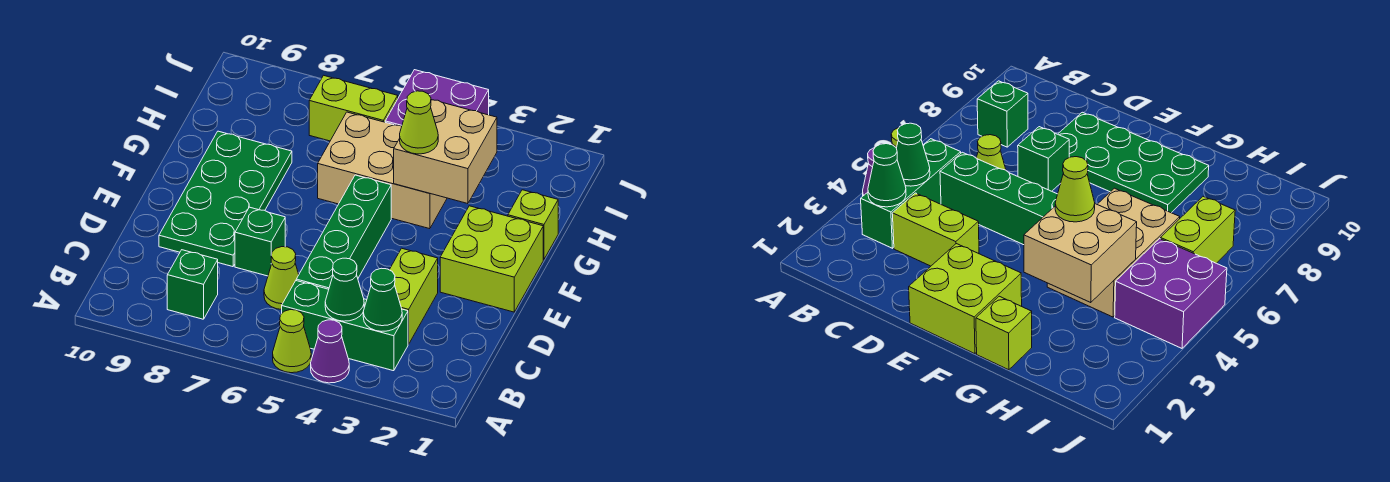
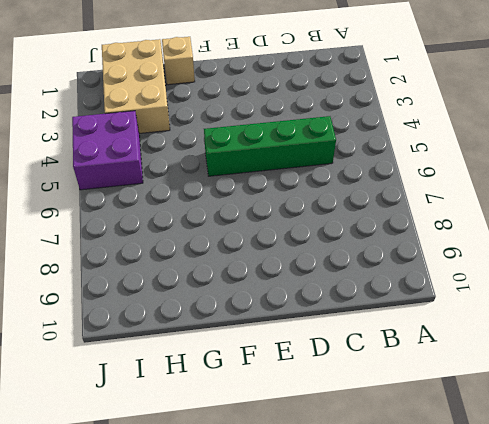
tan 1x1 brick [162,37,195,85] -> lime 1x1 brick [508,190,558,259]
tan 2x3 brick [102,39,170,133] -> tan 2x3 brick moved to [318,112,447,229]
none -> purple 1x1 cone [311,320,349,383]
none -> lime 1x1 cone [273,310,311,373]
none -> green 1x3 brick [282,281,408,371]

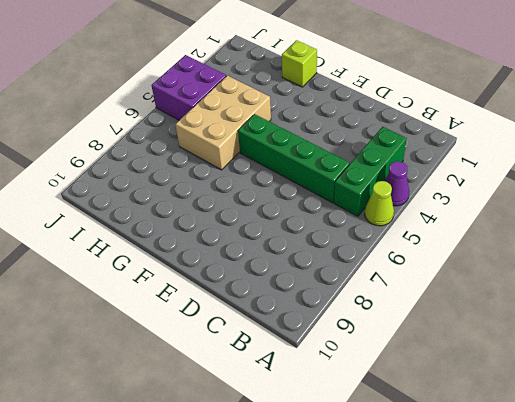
none -> green 1x1 brick [167,250,218,319]
none -> lime 1x2 brick [389,248,438,344]
none -> lime 1x1 cone [264,247,299,310]

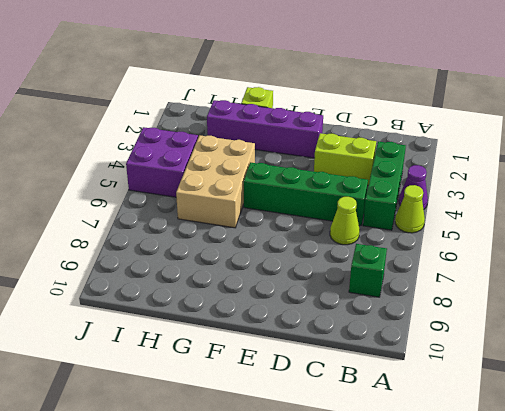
purple 1x4 brick [207,100,323,158] -> lime 2x2 brick [440,206,543,312]
none -> green 1x1 brick [235,207,285,276]
none -> green 2x4 plate [159,131,292,267]
none -> lime 1x2 brick [309,75,398,141]

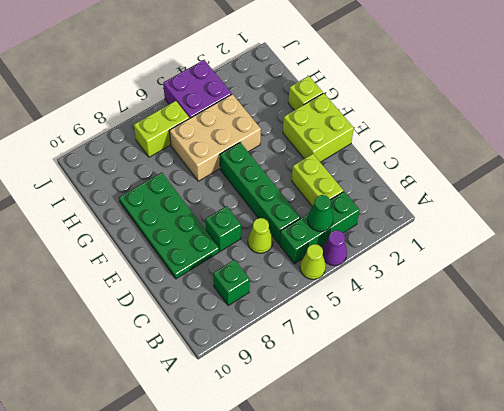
none -> green 1x1 cone [363,268,402,331]
none -> tan 2x2 brick [394,100,497,204]
none -> lime 1x1 cone [400,91,438,154]

